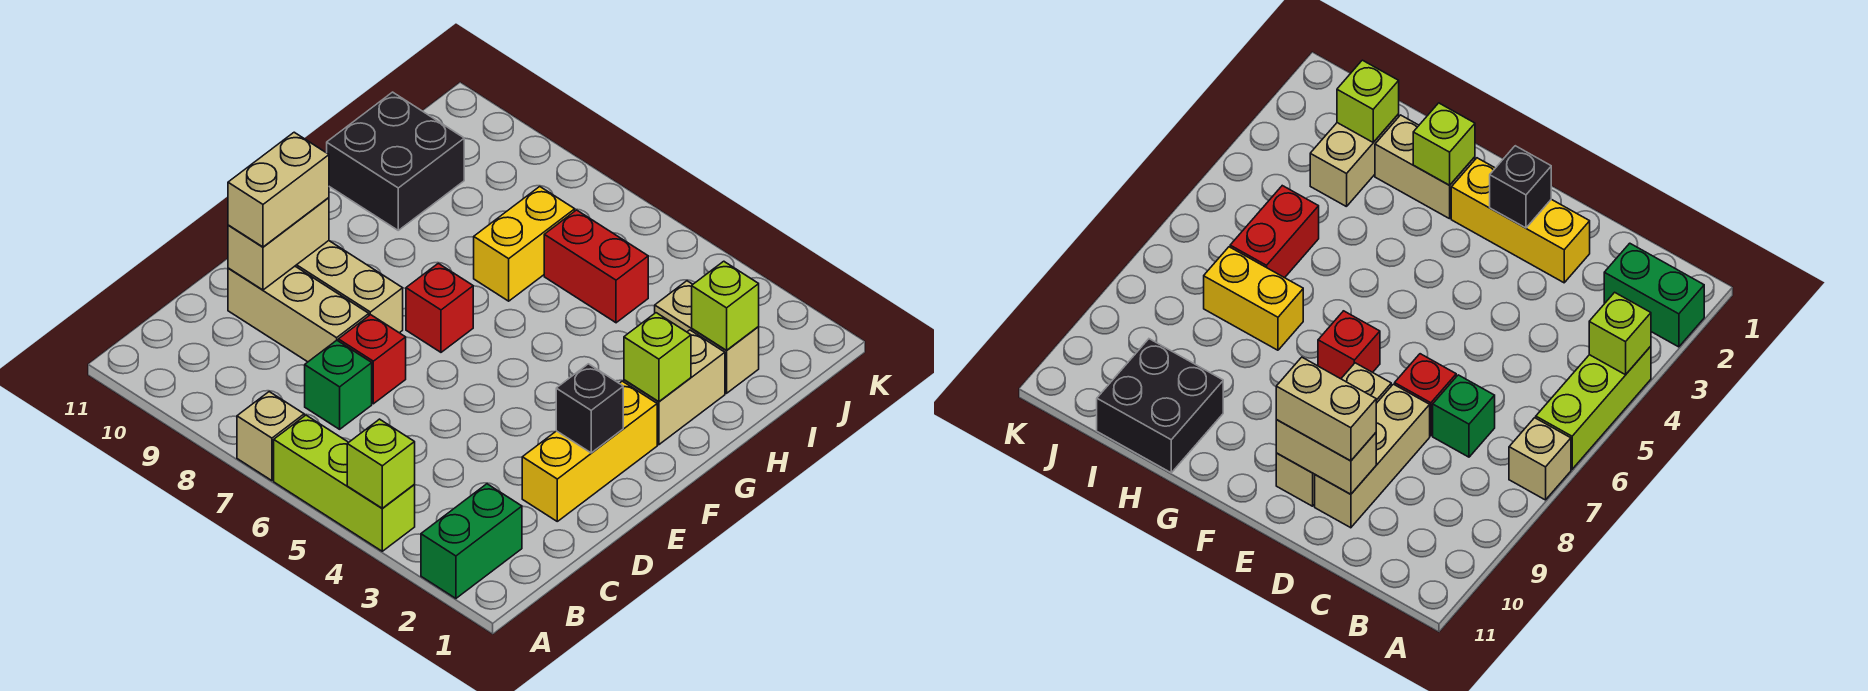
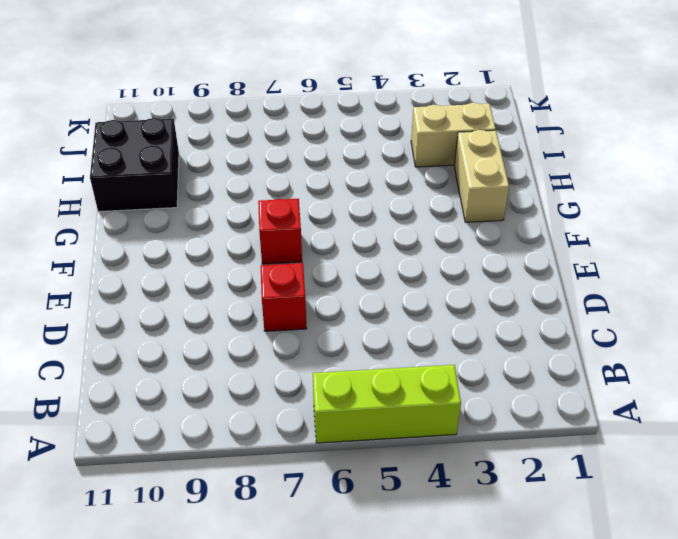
none -> green 1x2 brick [421,484,522,598]
none -> tan 1x1 brick [237,392,304,481]
none -> green 1x1 brick [305,340,372,429]

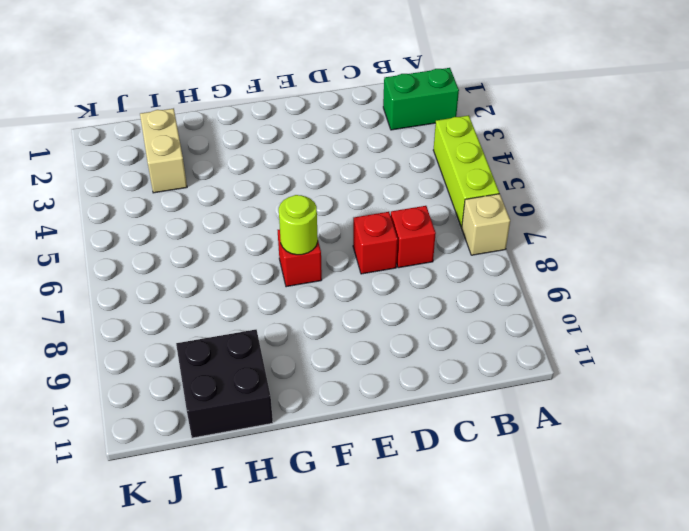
red 1x1 brick [391,206,436,268] -> green 1x1 brick [305,340,372,429]
lime 1x1 round brick [279,195,318,255] -> none
none -> yellow 1x3 brick [522,381,657,521]
none -> tan 1x3 brick [228,266,369,362]
none -> tan 1x3 brick [296,241,403,333]

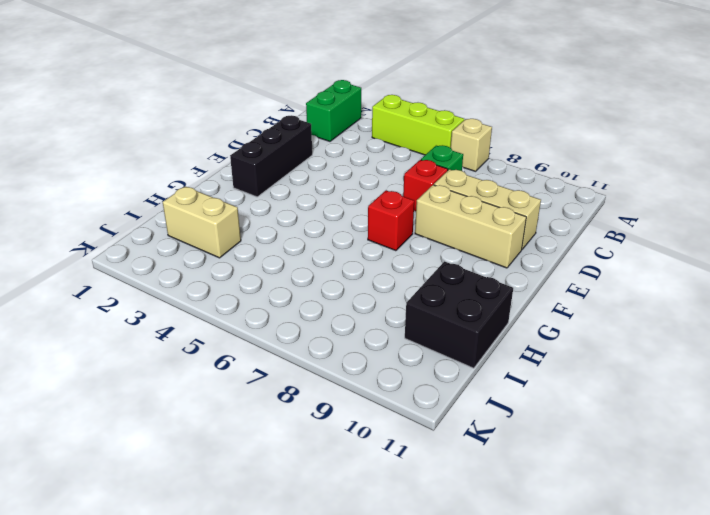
black 1x3 brick [230,115,312,197] -> yellow 1x3 brick [522,381,657,521]
none -> tan 1x2 brick [624,330,725,445]
none -> yellow 1x2 brick [474,187,575,301]
none -> red 1x2 brick [544,210,648,323]

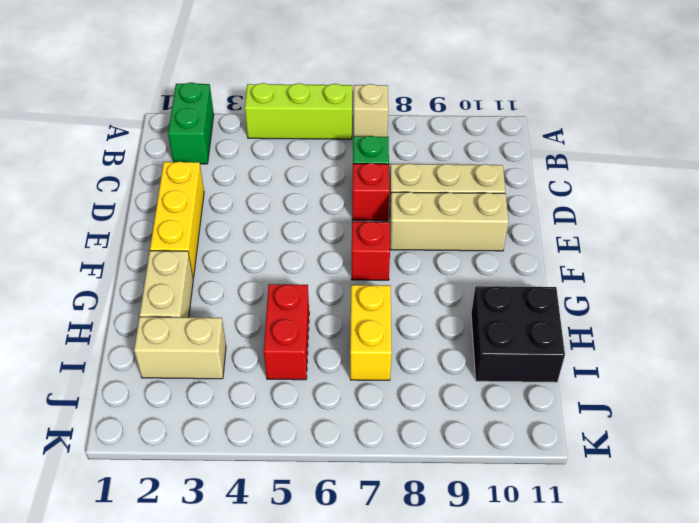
red 1x2 brick [264,284,309,380] -> red 1x2 brick turned to [544,210,648,323]
none -> lime 1x1 brick [347,419,415,508]
none -> tan 1x2 brick [228,198,329,290]
none -> black 1x1 brick [556,364,623,453]

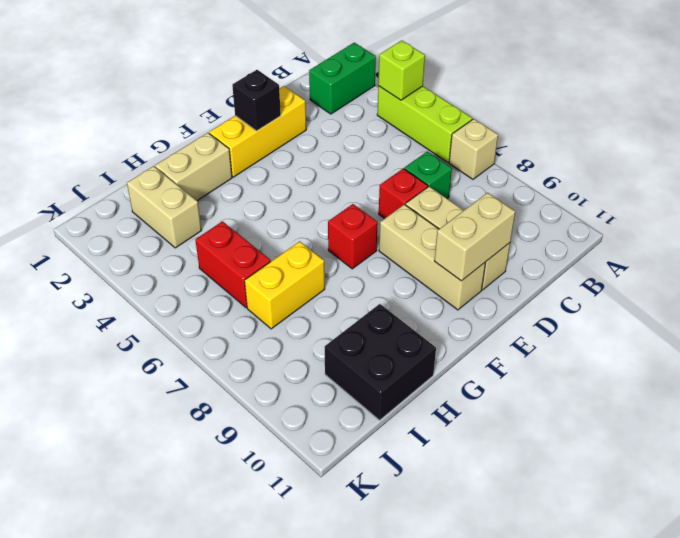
none -> lime 1x1 brick [624,313,691,402]
none -> lime 1x1 brick [692,261,759,351]
none -> tan 1x2 brick [228,132,329,247]

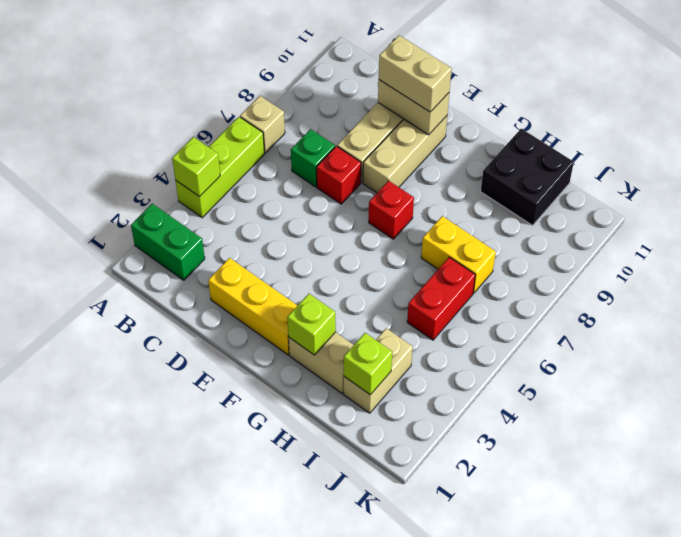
none -> black 1x1 brick [556,364,623,453]

